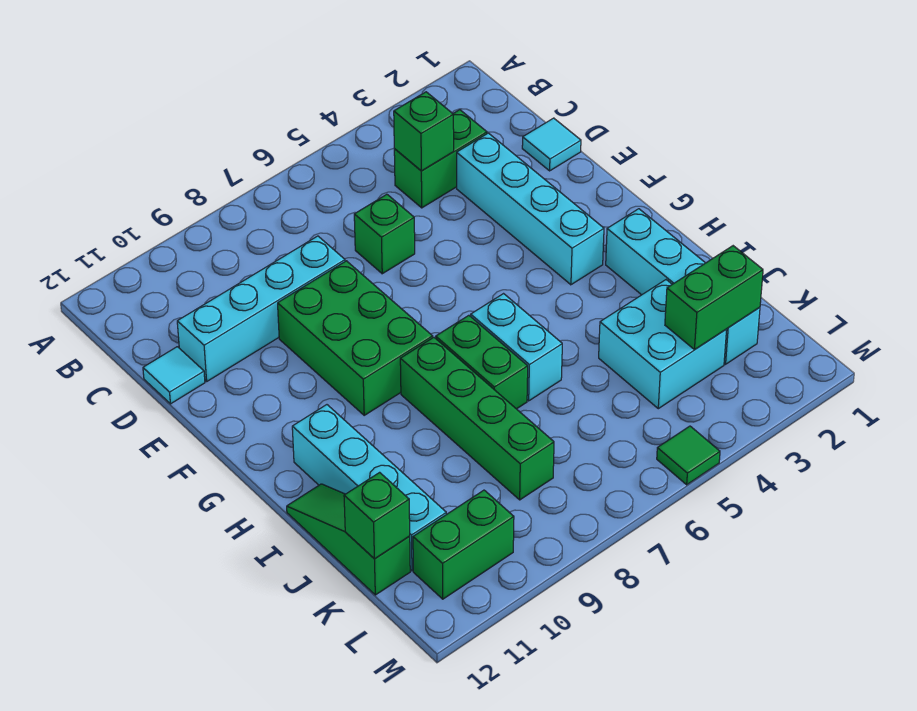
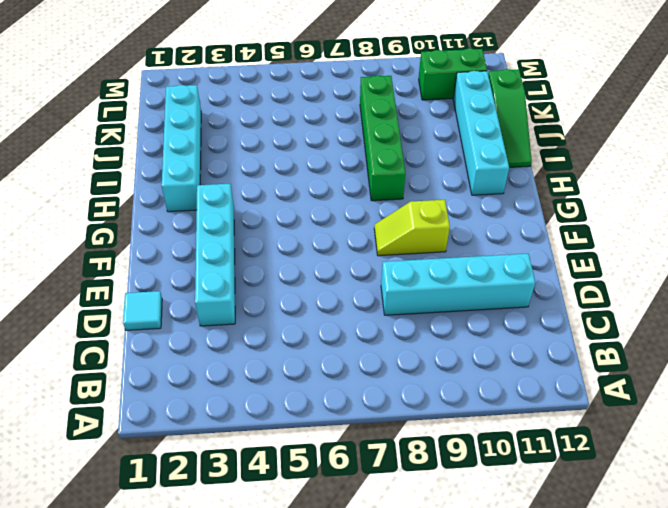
lime 1x2 slope [374,200,450,256] -> green 2x3 brick [278,261,433,415]
none -> green 1x2 brick [394,110,487,208]
none -> green 1x1 brick [354,194,415,274]
none -> cyan 1x1 tile [143,347,205,404]

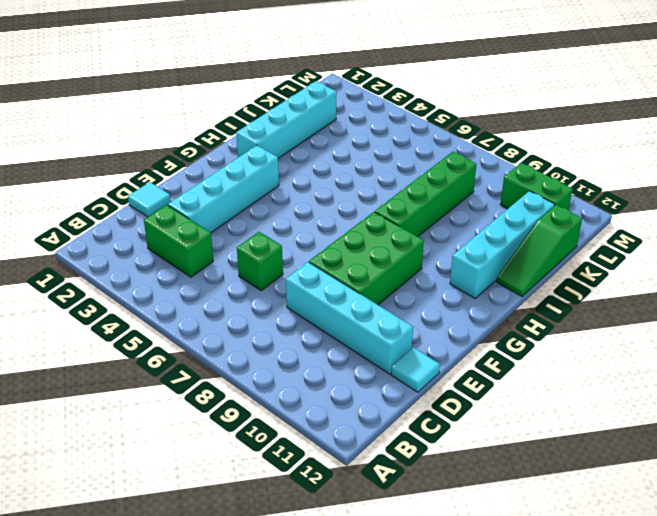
none -> cyan 1x2 brick [471,294,562,401]
none -> green 1x2 brick [436,315,528,409]
none -> cyan 2x2 brick [599,280,727,409]

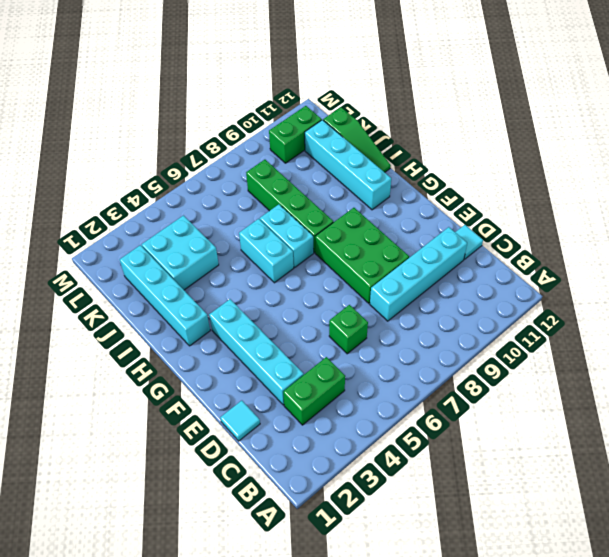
cyan 1x2 brick [260,204,314,267] -> green 1x2 brick [436,315,528,409]
none -> green 1x1 tile [657,426,720,485]
none -> green 1x1 brick [394,92,454,171]
none -> green 1x2 brick [665,246,763,350]

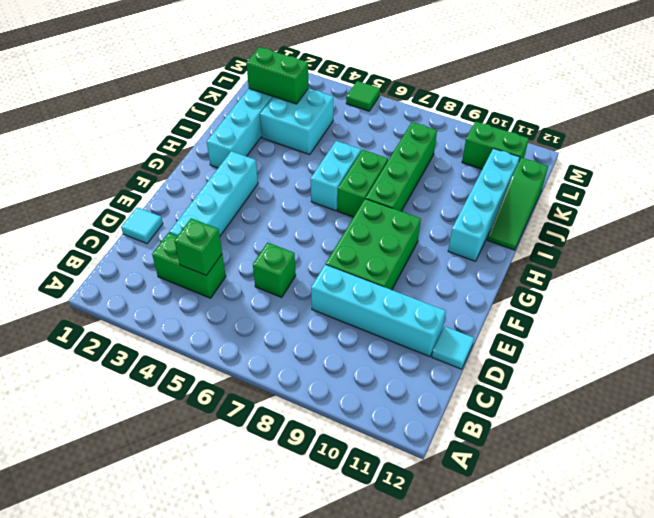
none -> green 1x1 brick [344,472,410,559]

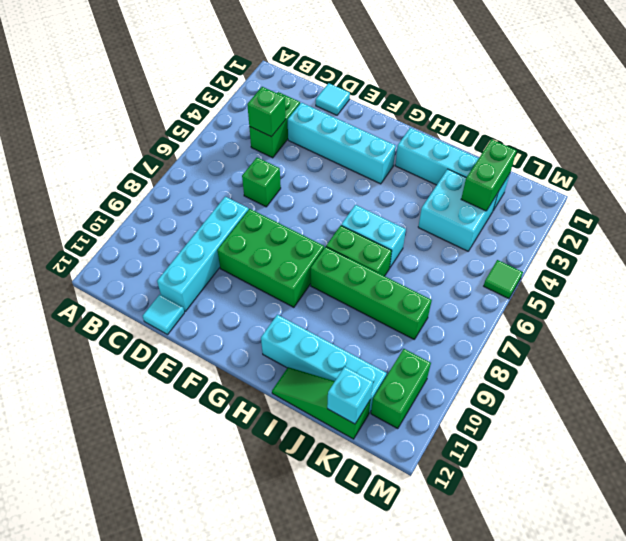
cyan 1x1 brick [327,367,373,424] -> green 1x1 brick [344,472,410,559]

